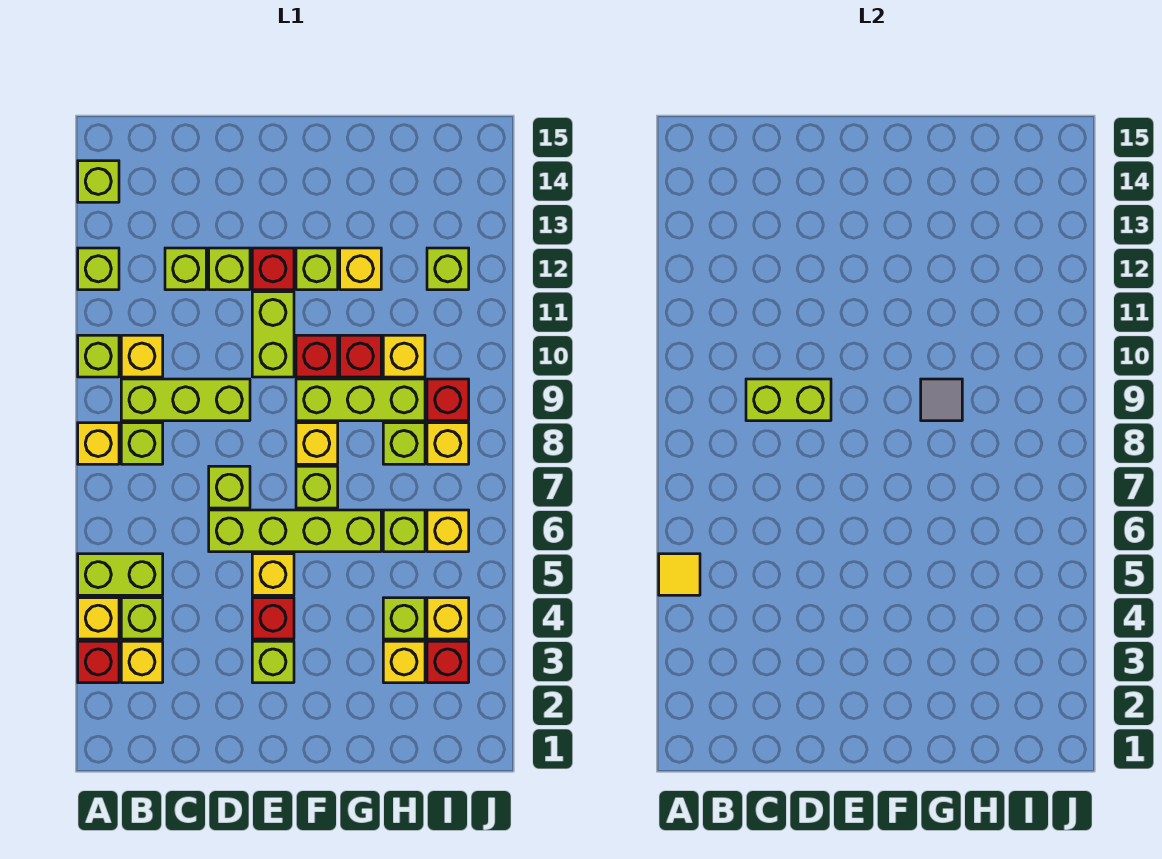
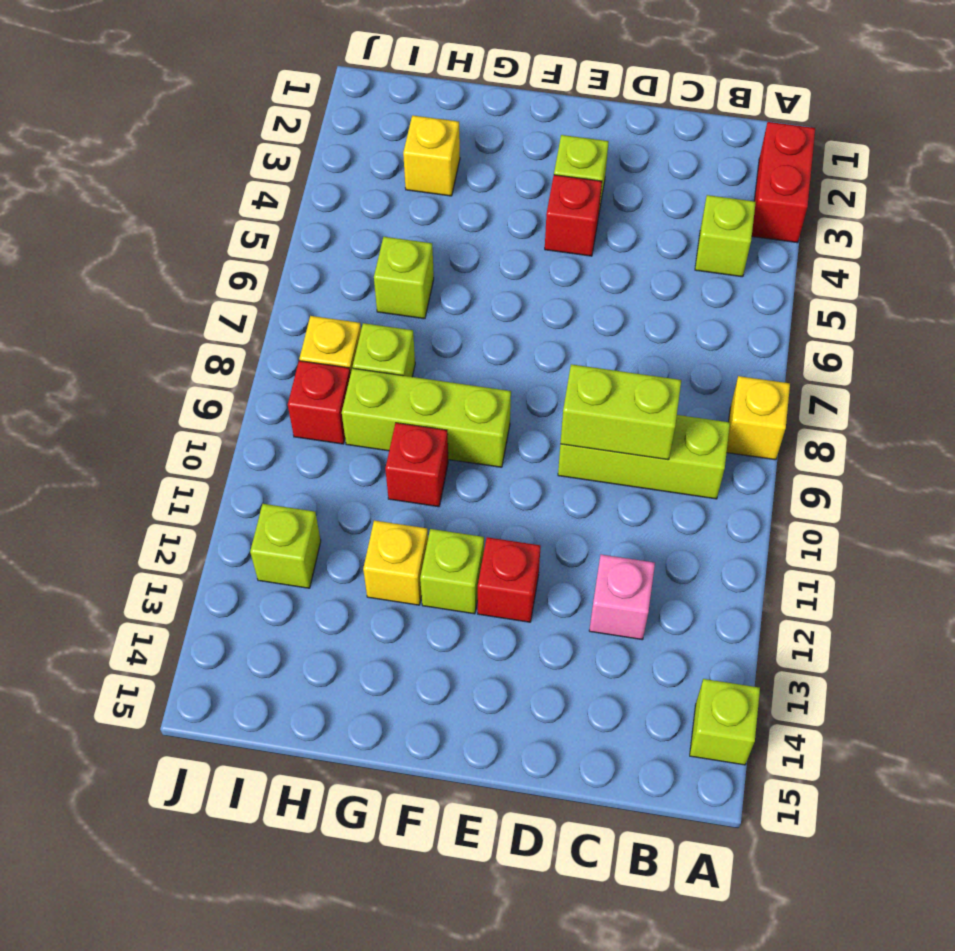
red 1x2 brick [752,122,815,243] -> red 1x1 brick [78,641,119,683]
pink 1x1 brick [589,555,655,640] -> lime 1x1 brick [165,248,206,290]
none -> yellow 1x1 brick [78,598,119,639]
none -> lime 1x2 brick [78,554,163,595]
none -> lime 1x1 brick [78,335,119,377]
none -> lime 1x1 brick [78,248,119,290]

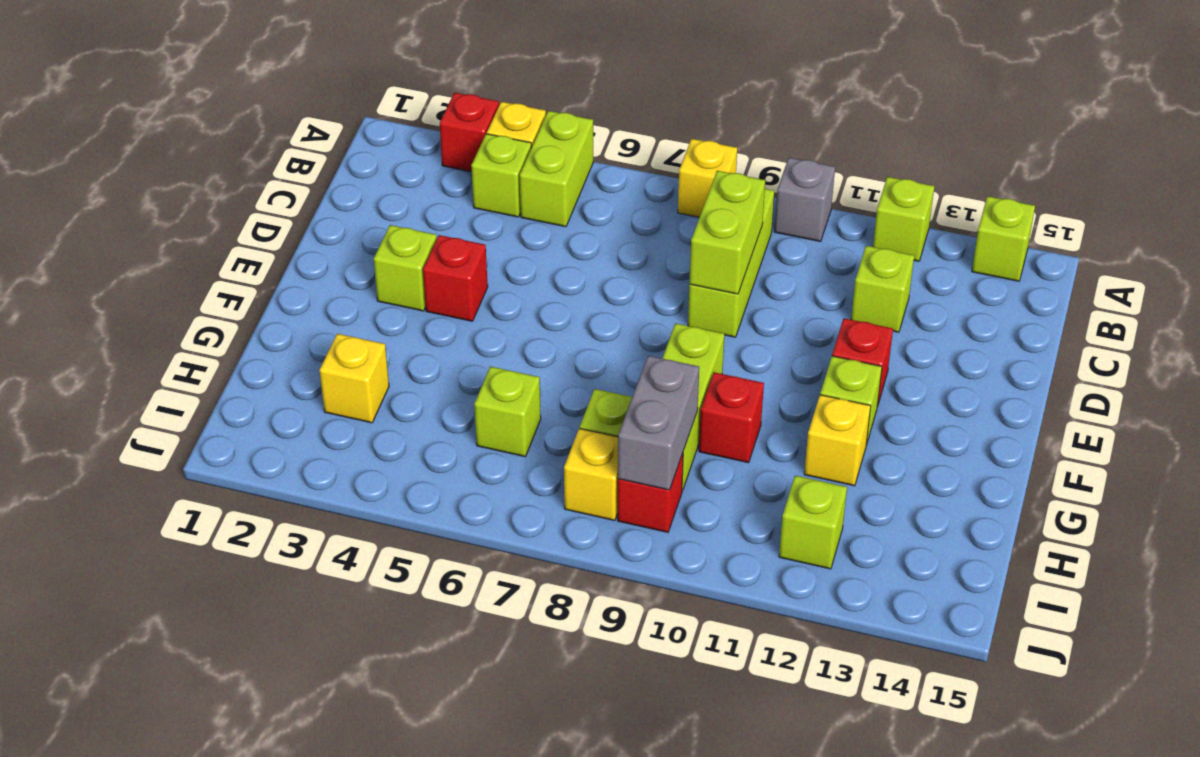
grey 1x1 brick [774,158,835,242] -> lime 1x1 brick [78,335,119,377]
grey 1x2 brick [618,356,699,490] -> none
none -> yellow 1x1 brick [121,641,163,683]
none -> lime 1x1 brick [121,423,163,464]
none -> yellow 1x1 brick [121,335,163,377]
none -> lime 1x4 brick [209,510,381,552]

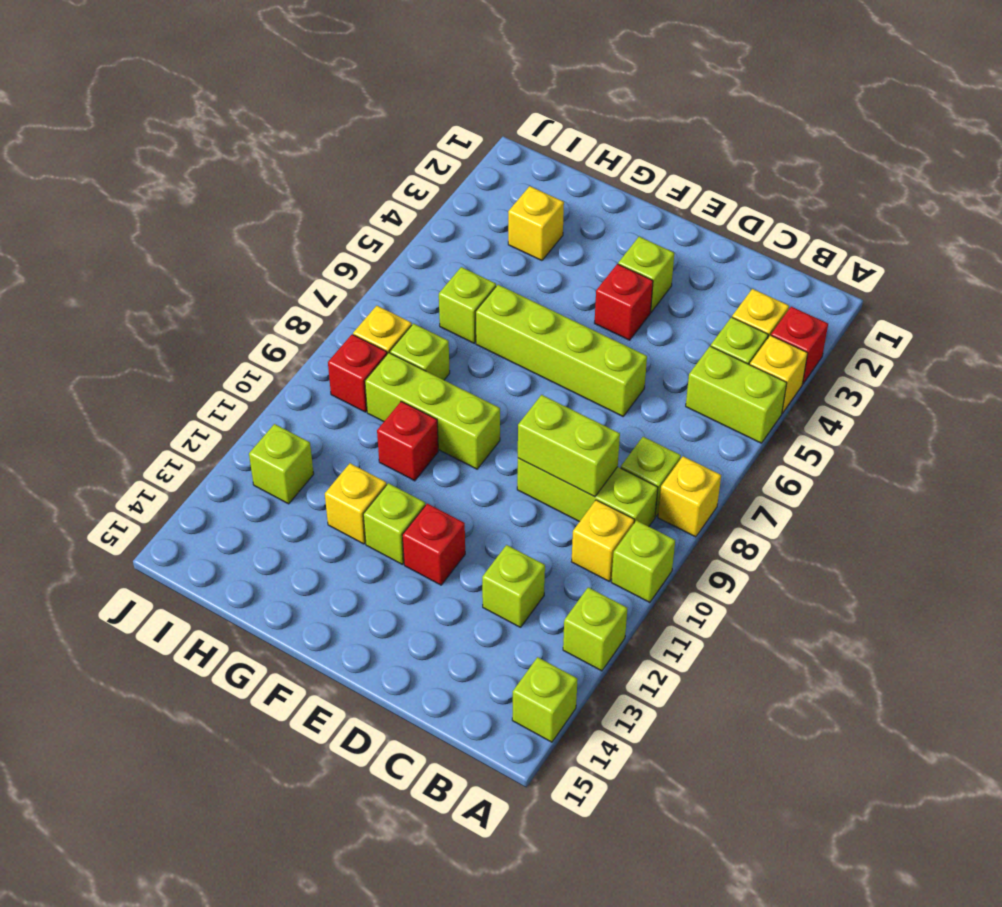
none -> lime 1x1 brick [209,466,250,508]
none -> lime 1x1 brick [209,248,250,290]
none -> yellow 1x1 brick [252,554,294,595]
none -> lime 1x2 brick [252,292,294,377]

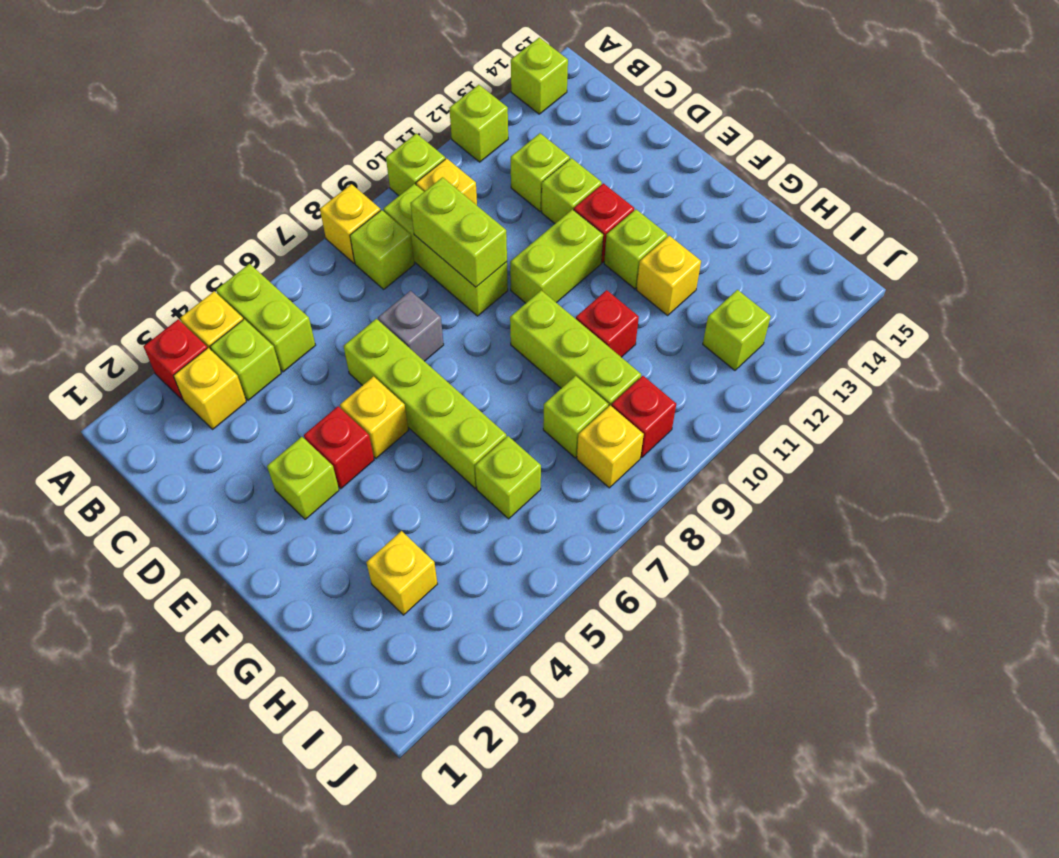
grey 1x1 brick [378,291,444,361] -> lime 1x1 brick [209,466,250,508]
none -> lime 1x1 brick [296,466,338,508]
none -> yellow 1x1 brick [296,423,338,464]
none -> red 1x1 brick [296,335,338,377]
none -> lime 1x1 brick [383,598,425,639]

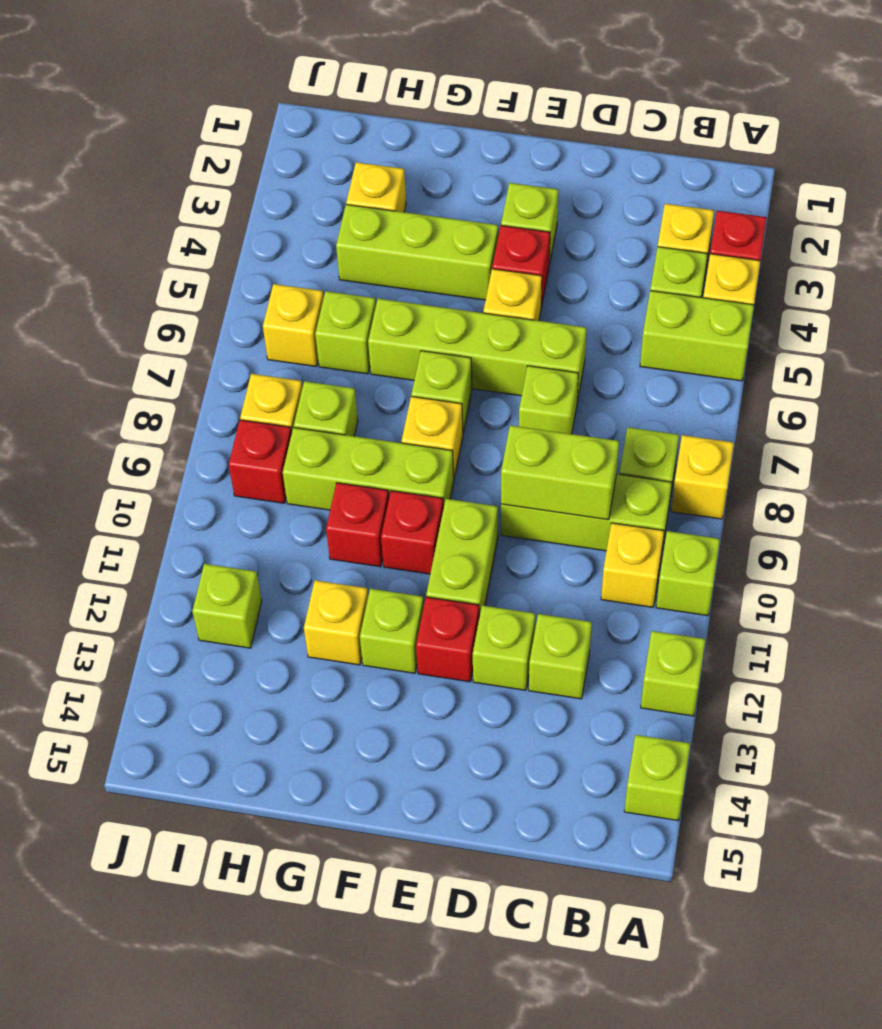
lime 1x3 brick [336,204,498,300] -> lime 1x1 brick [383,598,425,639]
none -> yellow 1x1 brick [383,335,425,377]
none -> red 1x1 brick [427,641,469,683]
none -> yellow 1x1 brick [427,598,469,639]
none -> yellow 1x1 tile [659,554,700,595]

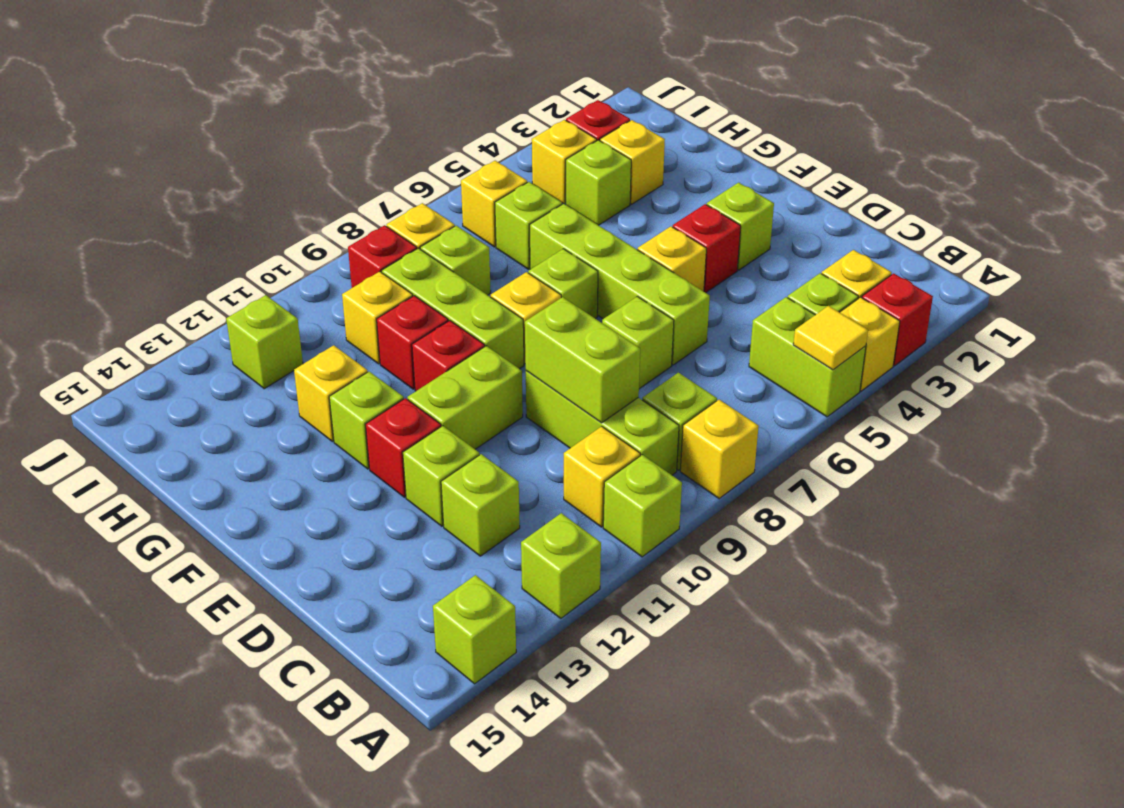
none -> grey 1x1 tile [921,379,962,421]

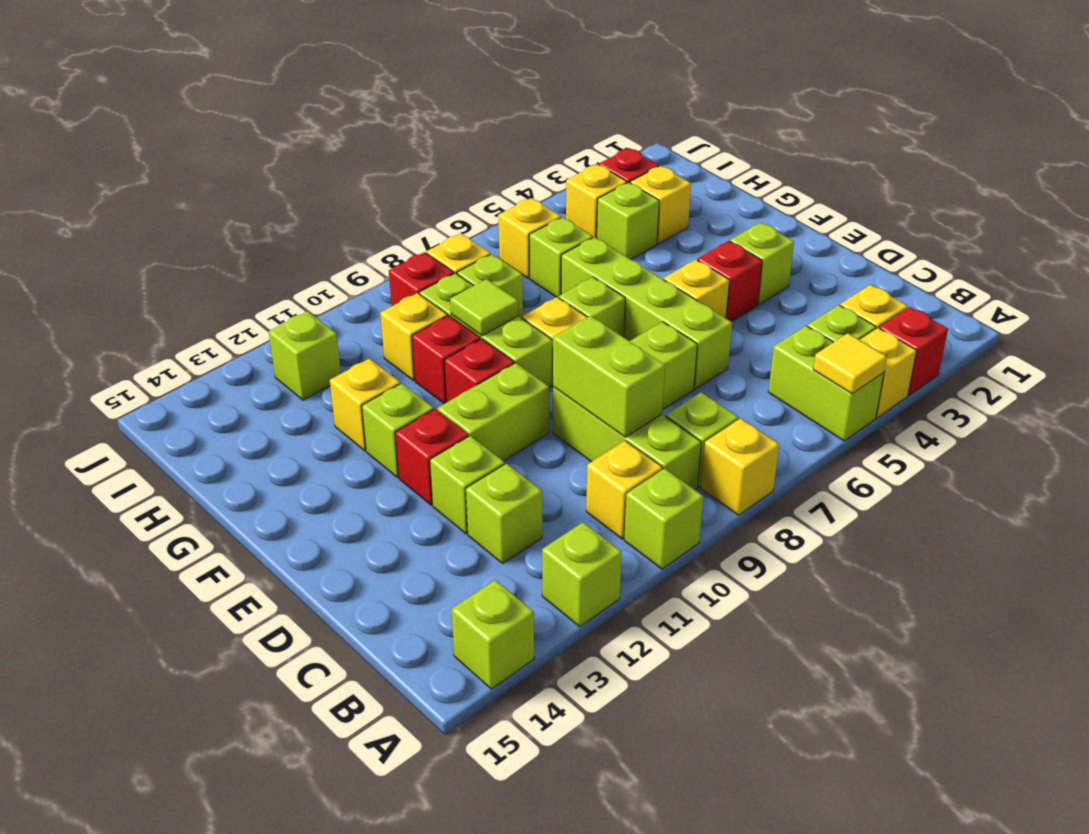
lime 1x1 tile [450,279,518,336] -> grey 1x1 tile [921,379,962,421]

